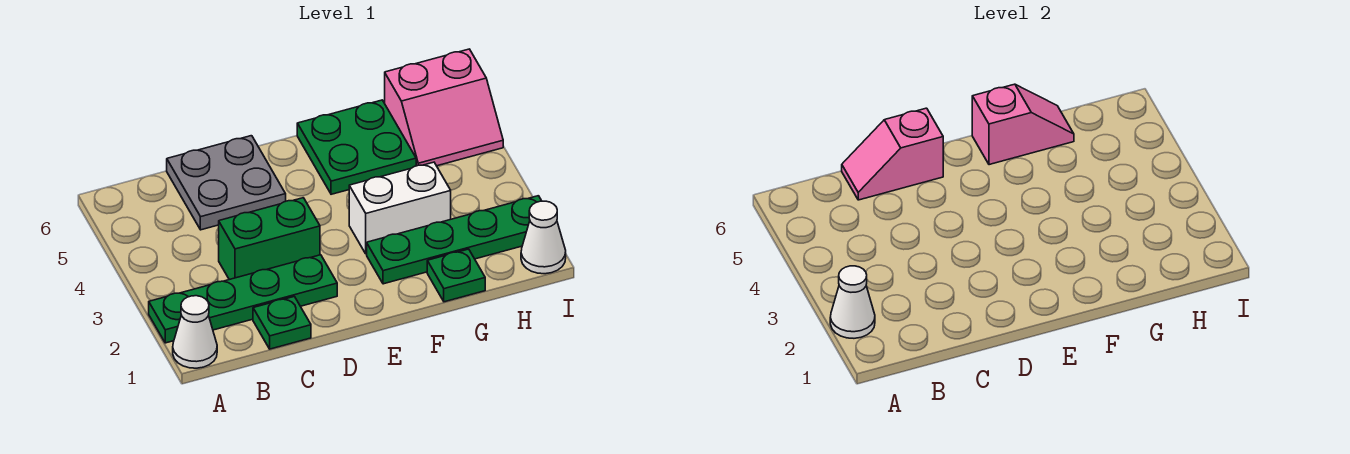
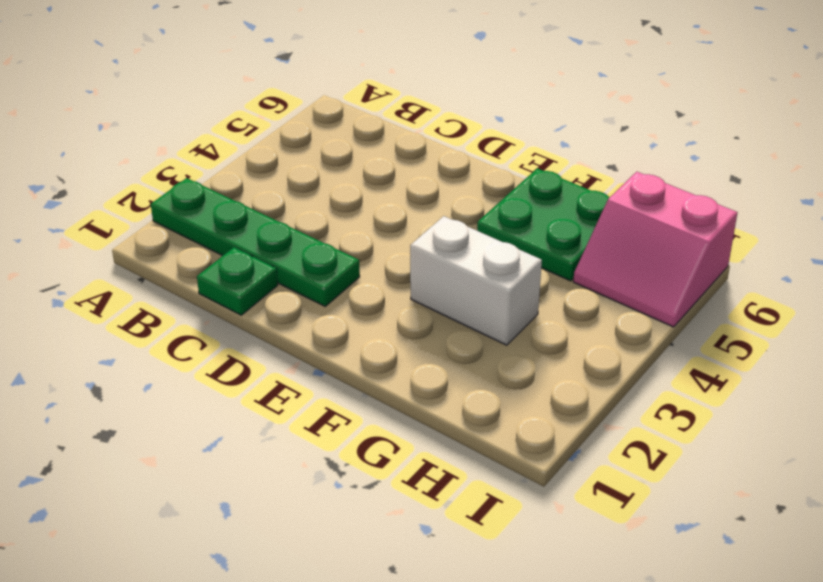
none -> white 1x1 cone [173,296,217,368]
none -> green 1x2 brick [219,198,320,280]
none -> grey 2x2 plate [167,136,286,230]

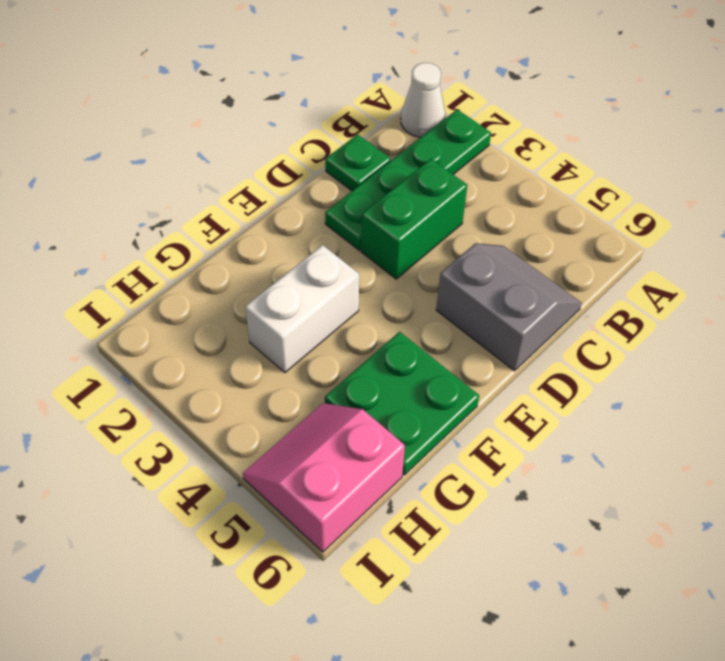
grey 2x2 slope [436,243,582,371] -> grey 2x2 plate [167,136,286,230]
none -> green 1x4 plate [367,196,541,284]
none -> green 1x1 plate [427,249,485,302]
none -> white 1x1 cone [521,201,566,274]

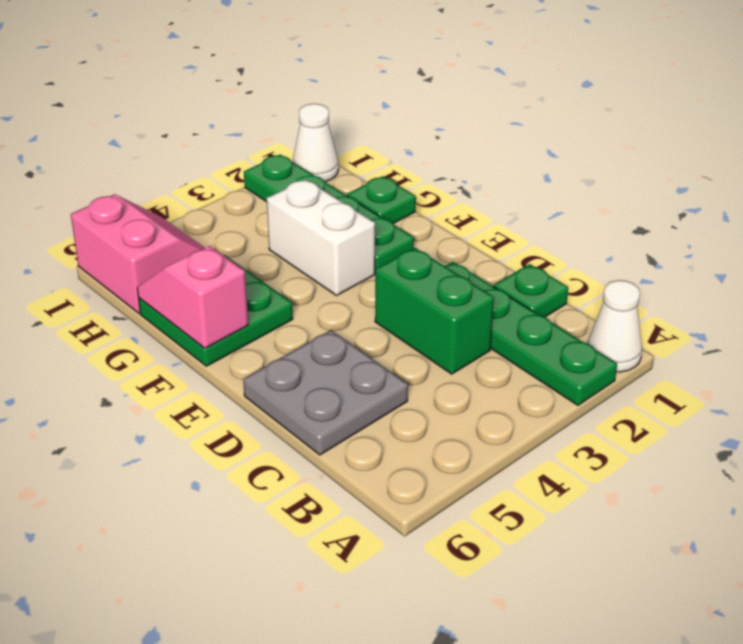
none -> white 1x1 cone [830,266,875,338]
none -> pink 1x2 slope [842,108,943,200]

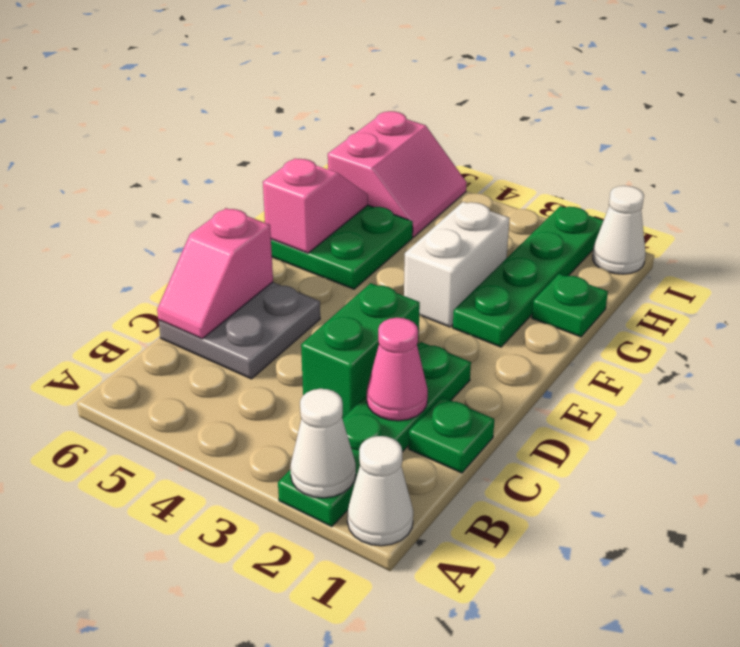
pink 1x1 cone [367,318,428,421] -> none

